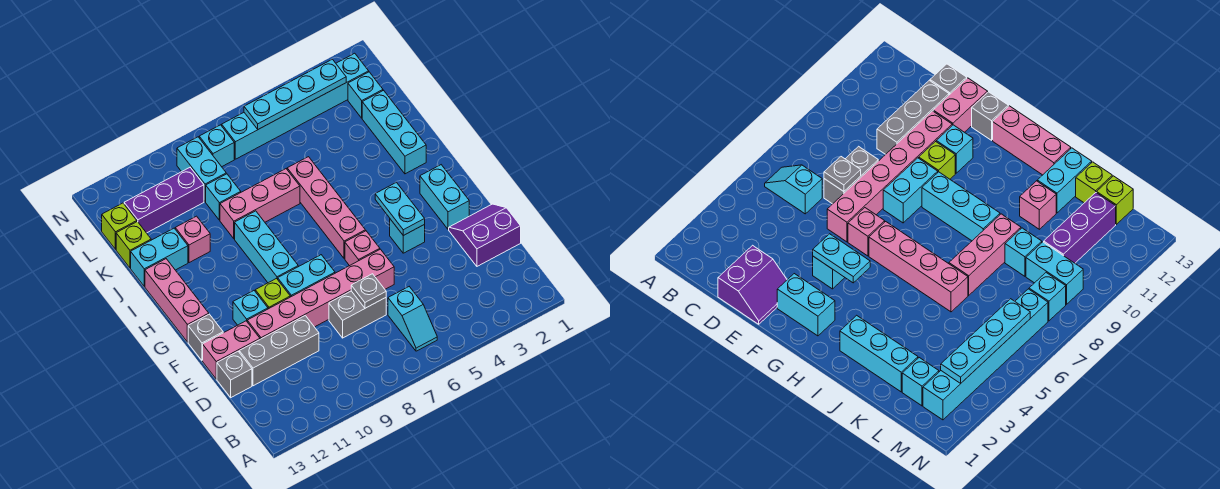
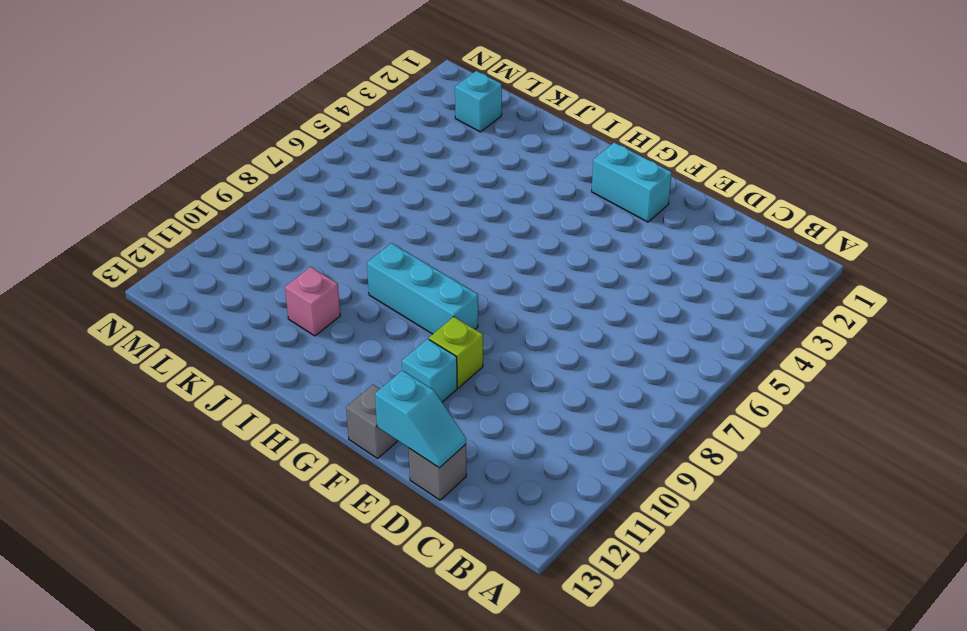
cyan 1x2 slope [375,370,466,468] -> cyan 1x2 slope moved to [388,287,437,351]
none -> purple 2x2 slope [449,204,521,266]
none -> grey 1x2 brick [329,291,386,338]
none -> grey 1x3 brick [239,316,319,386]
none -> pink 1x6 brick [247,249,394,339]

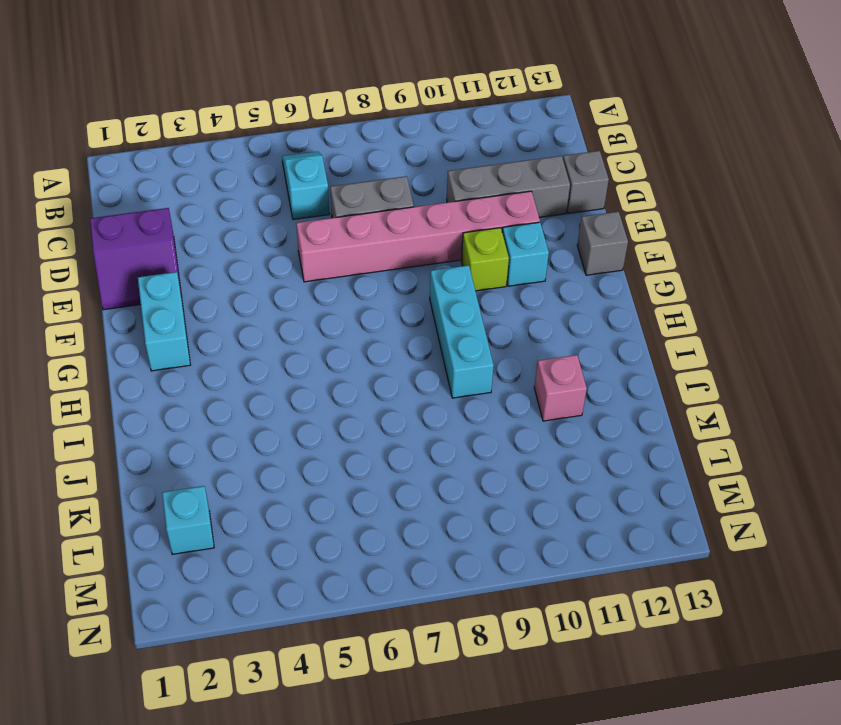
none -> pink 1x2 brick [203,321,260,379]
none -> cyan 1x1 brick [390,219,425,253]
none -> pink 1x1 brick [345,231,380,266]
none -> cyan 1x2 brick [278,255,335,297]

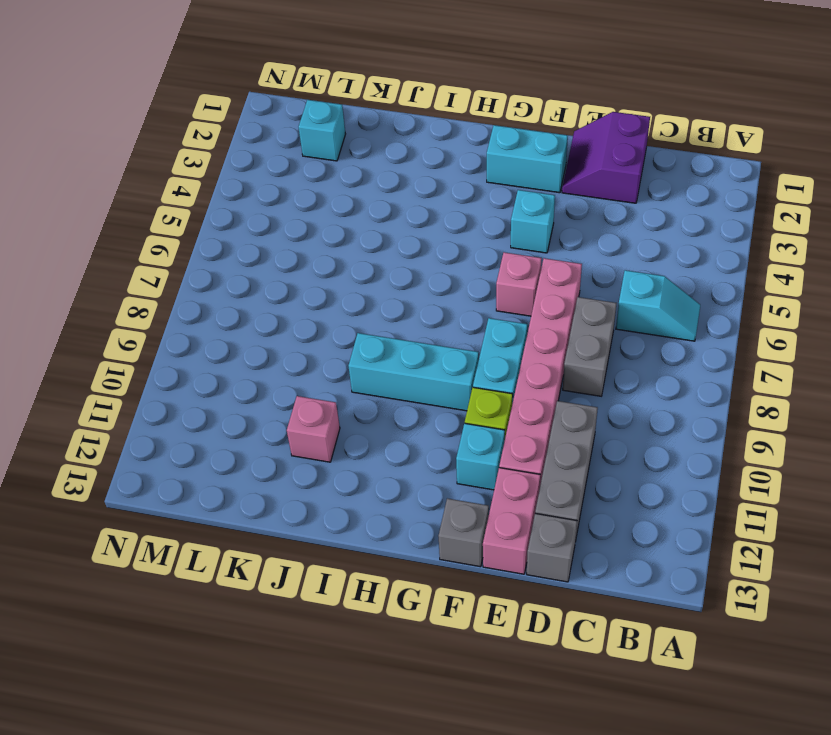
none -> pink 1x4 brick [287,157,365,259]
none -> pink 1x3 brick [145,259,209,342]
none -> cyan 1x3 brick [362,90,426,174]
none -> pink 1x3 brick [220,169,300,239]

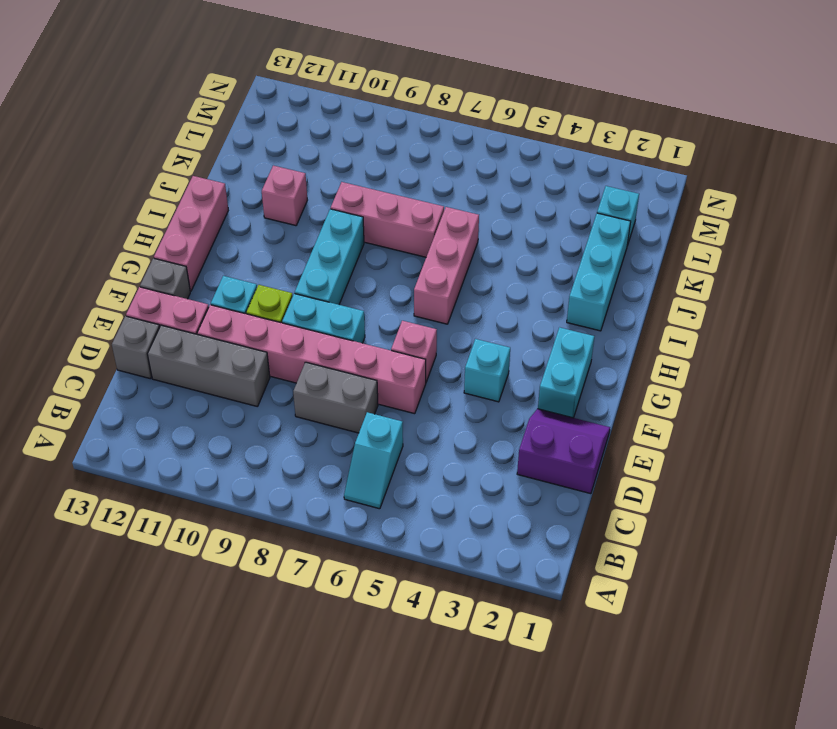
pink 1x3 brick [414,207,479,324] -> pink 1x4 brick [287,157,365,259]
none -> cyan 1x2 brick [131,228,188,286]
none -> cyan 1x1 brick [206,174,241,220]
none -> lime 1x1 brick [116,222,151,268]
none -> cyan 1x2 brick [177,137,226,202]

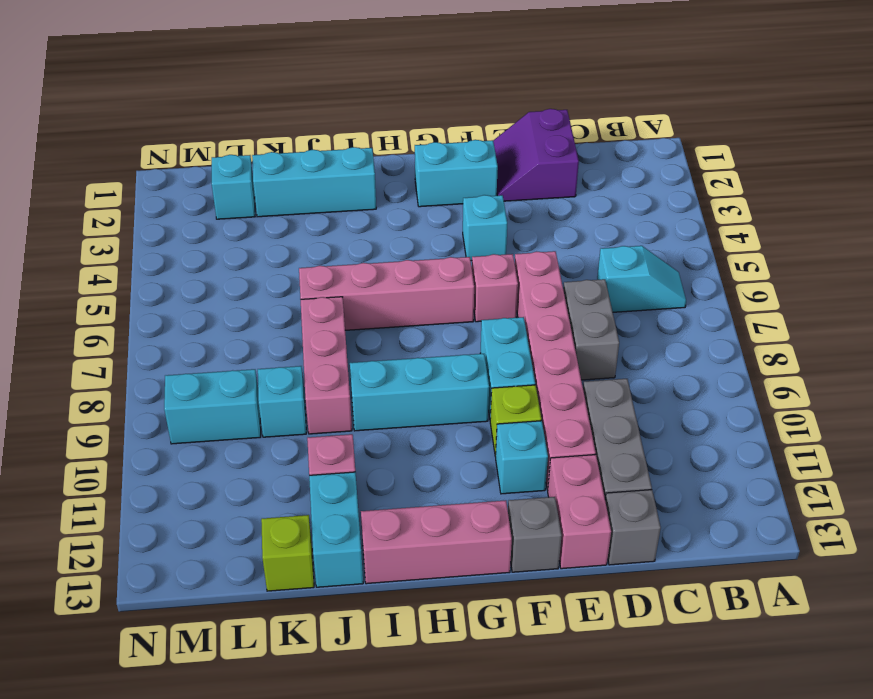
none -> purple 1x3 brick [124,168,204,233]
none -> lime 1x1 brick [102,203,137,249]
none -> cyan 1x6 brick [222,53,369,159]
none -> cyan 1x1 brick [199,125,234,167]

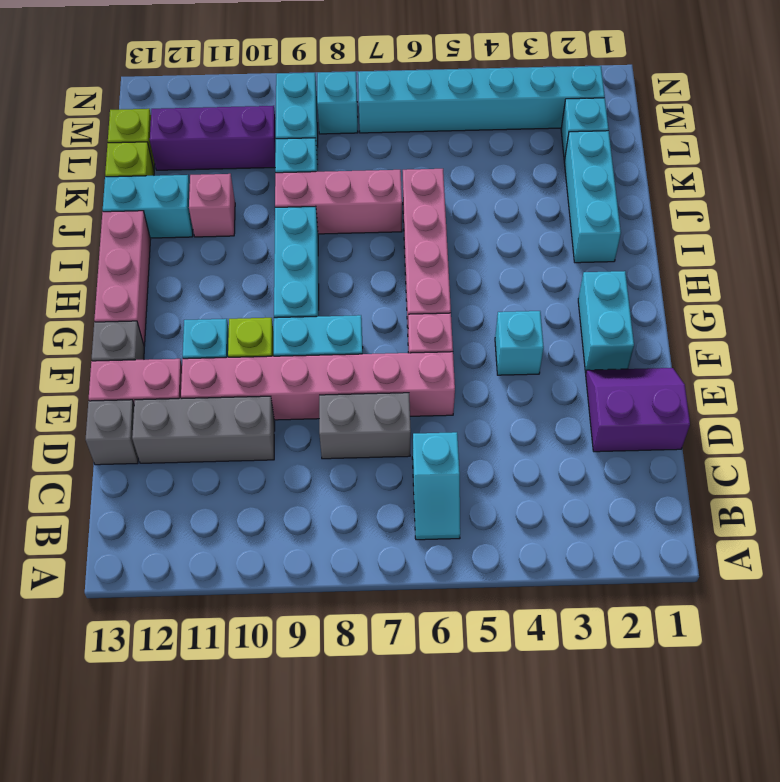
none -> grey 1x1 plate [351,274,386,308]
none -> cyan 1x2 plate [375,182,425,236]
none -> cyan 1x4 plate [244,59,346,129]

